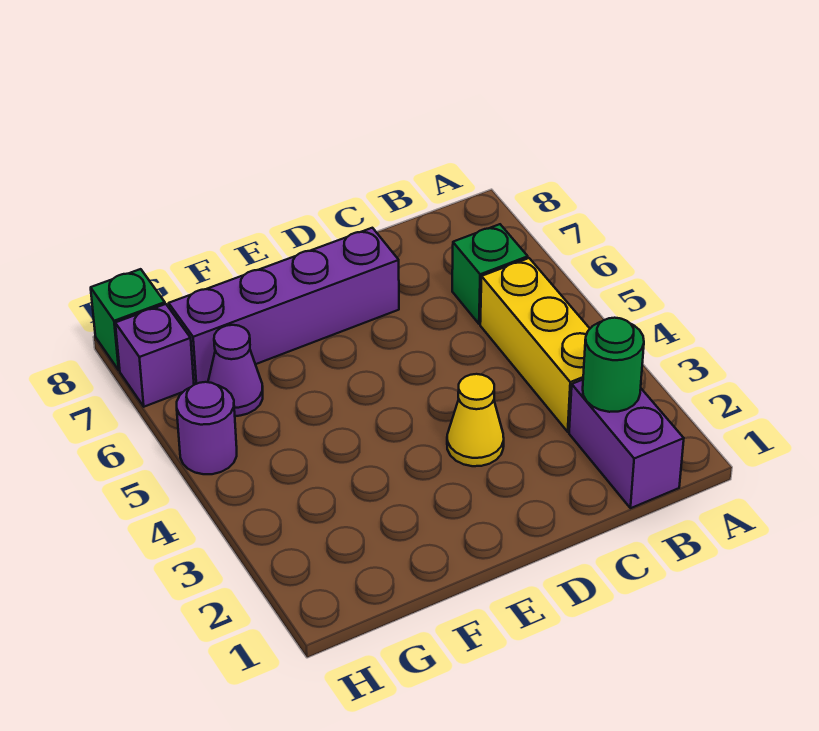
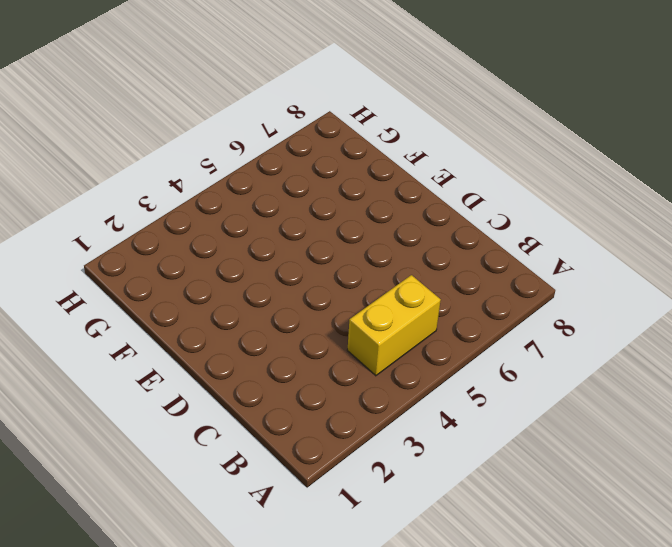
yellow 1x2 brick [347,275,441,376] -> yellow 1x3 brick [480,258,590,432]
none -> purple 1x2 brick [569,380,684,508]
none -> green 1x1 brick [452,224,528,324]

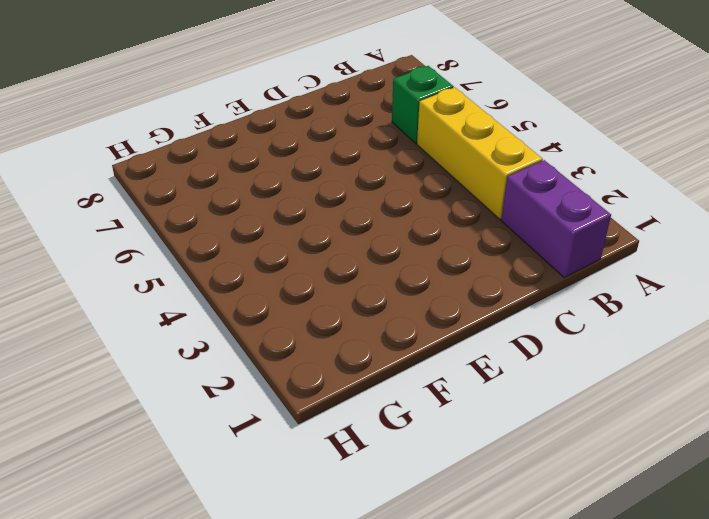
none -> yellow 1x1 cone [447,374,504,466]
none -> purple 1x4 brick [169,228,399,384]

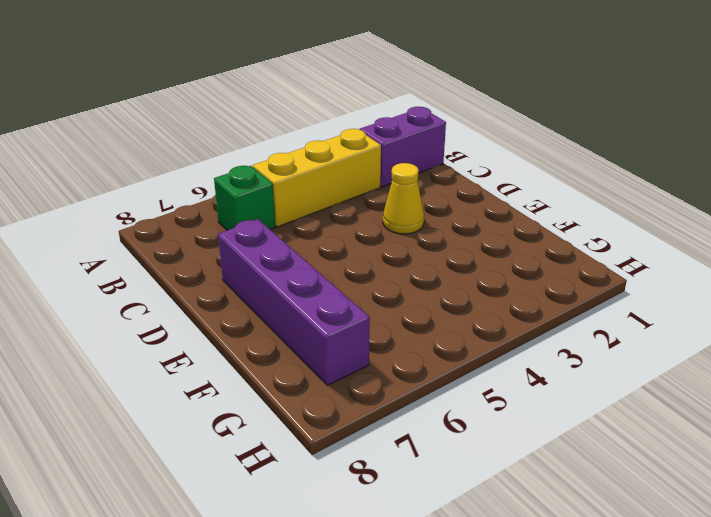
none -> purple 1x1 cone [208,325,263,416]
none -> purple 1x1 round brick [177,382,237,474]

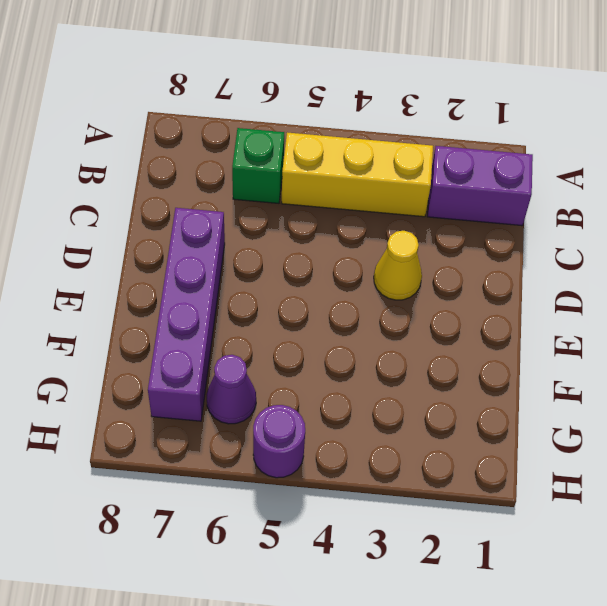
none -> purple 1x1 brick [115,304,194,407]
none -> green 1x1 brick [91,269,165,370]

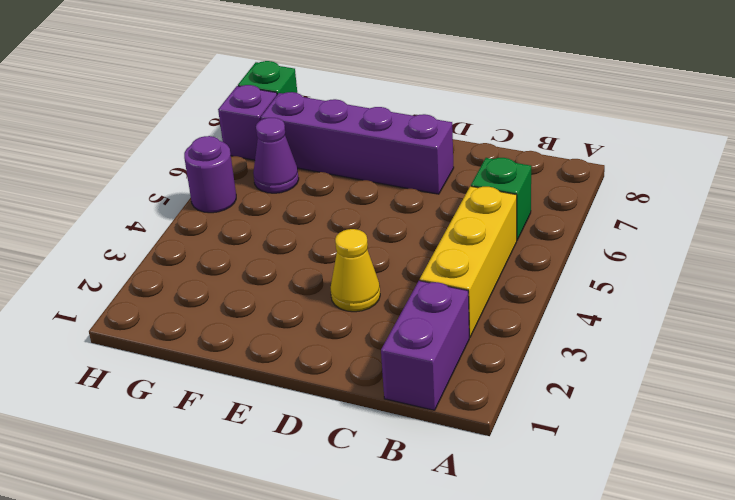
none -> green 1x1 round brick [583,318,644,412]

